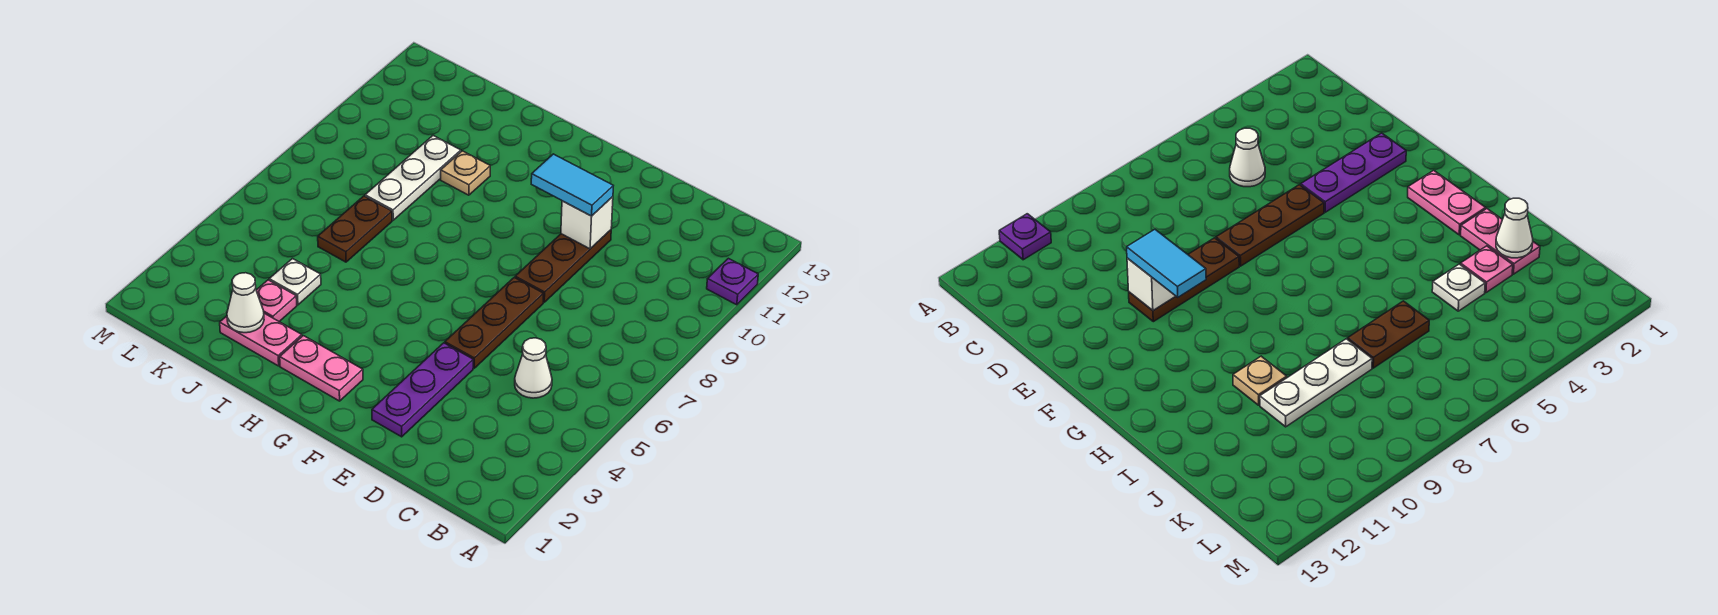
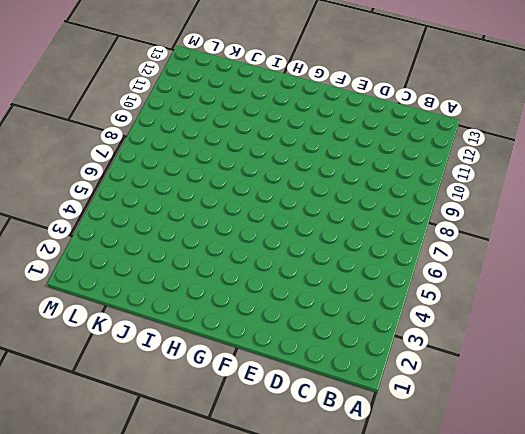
none -> purple 1x1 plate [707,258,758,305]
none -> white 1x1 cone [515,338,552,398]
none -> purple 1x3 plate [372,343,473,437]

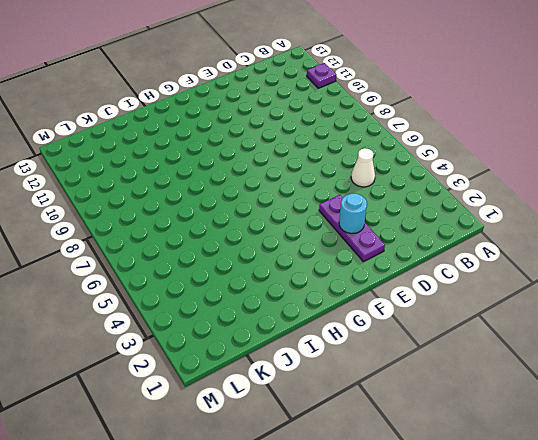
cyan 1x1 round brick [339,193,367,234] -> none
none -> brown 1x3 plate [445,277,543,368]
none -> brown 1x3 plate [515,230,611,302]
none -> pink 1x2 plate [280,336,363,401]

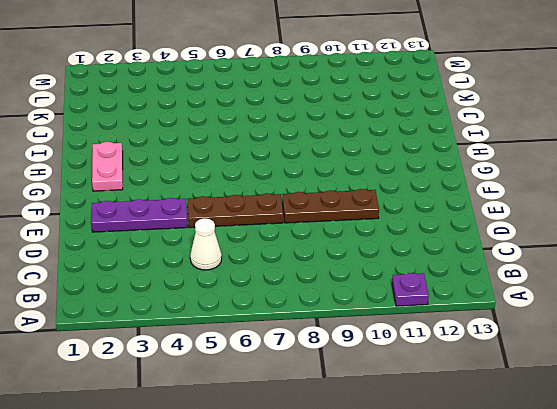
none -> pink 1x2 plate [220,313,302,366]
none -> tan 1x1 plate [441,151,490,195]
none -> pink 1x1 plate [256,280,297,322]

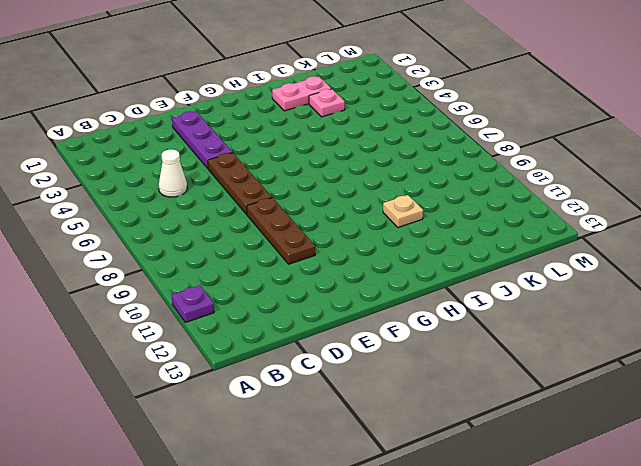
none -> pink 1x2 plate [280,336,363,401]
none -> white 1x1 plate [269,259,321,305]
none -> brown 1x2 plate [318,196,392,262]

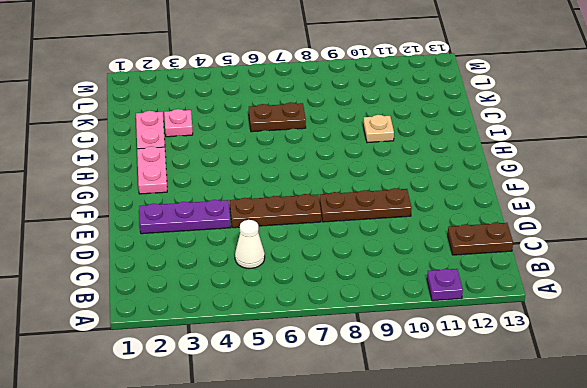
brown 1x2 plate [448,222,513,255] -> none
none -> white 1x1 plate [269,259,321,305]
none -> white 1x3 plate [365,136,461,220]
none -> white 1x1 brick [561,197,613,249]

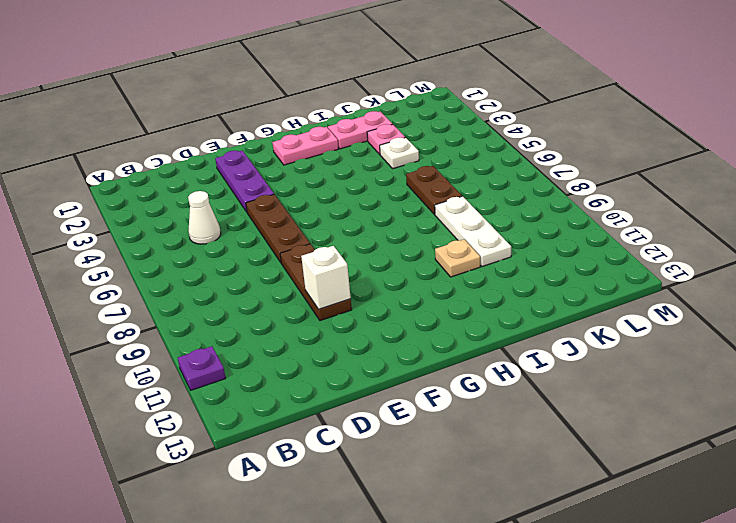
none -> white 1x1 cone [227,273,264,333]
none -> cyan 1x2 tile [531,154,613,216]

